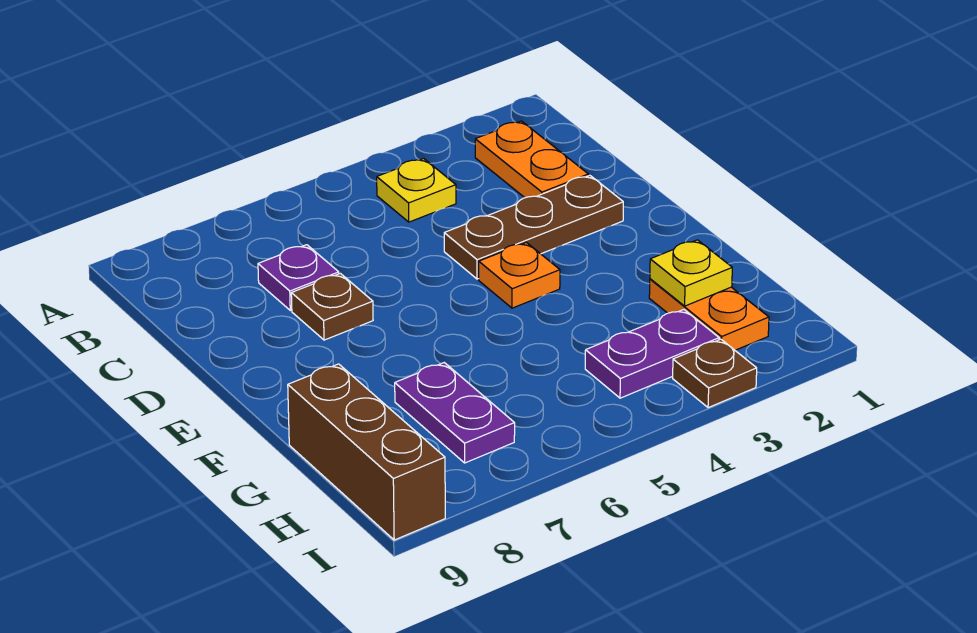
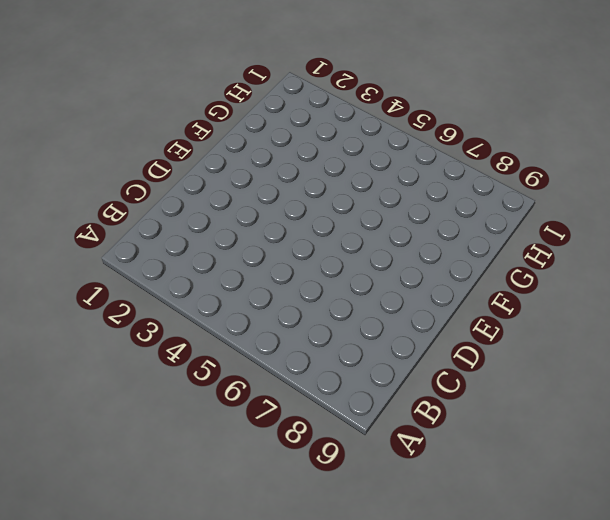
none -> orange 1x2 plate [475,121,588,198]
none -> yellow 1x1 plate [377,159,456,222]
none -> purple 1x1 plate [258,245,339,310]

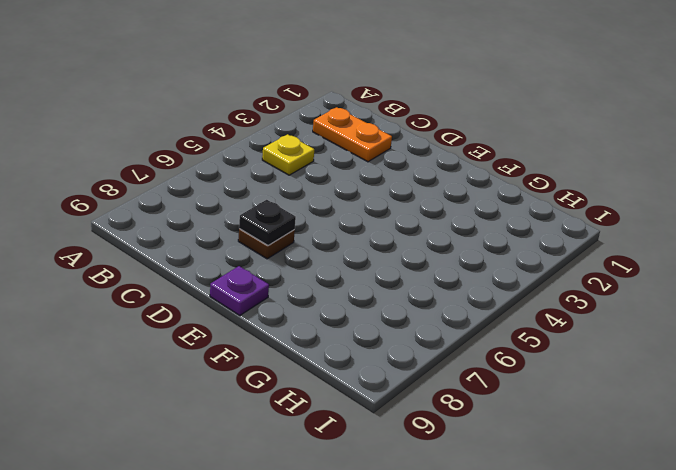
black 1x1 plate [239,200,296,246] -> none
purple 1x1 plate [210,266,269,315] -> purple 1x1 plate moved to [258,245,339,310]
none -> brown 1x3 plate [444,176,623,279]
none -> orange 1x1 plate [479,242,560,308]
none -> orange 1x2 plate [649,279,769,350]

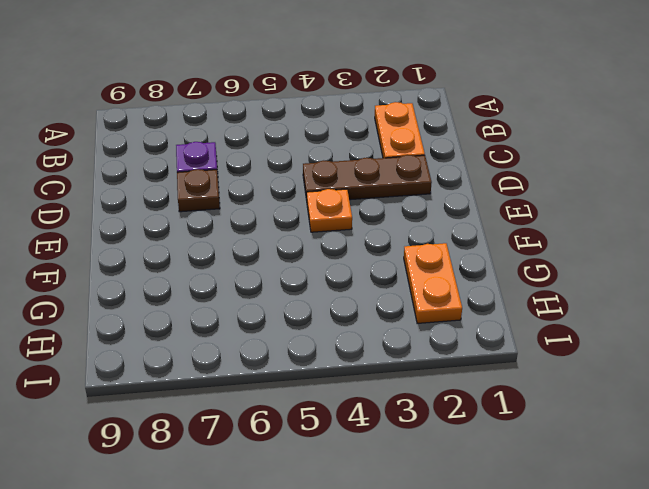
none -> yellow 1x1 plate [377,159,456,222]
none -> purple 1x2 plate [395,363,515,463]
none -> brown 1x3 brick [288,364,445,540]

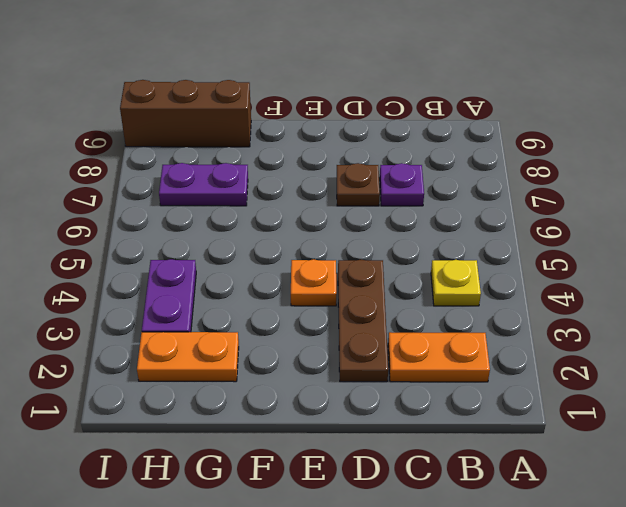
none -> brown 1x1 plate [673,339,757,408]
none -> yellow 1x1 plate [650,240,732,306]

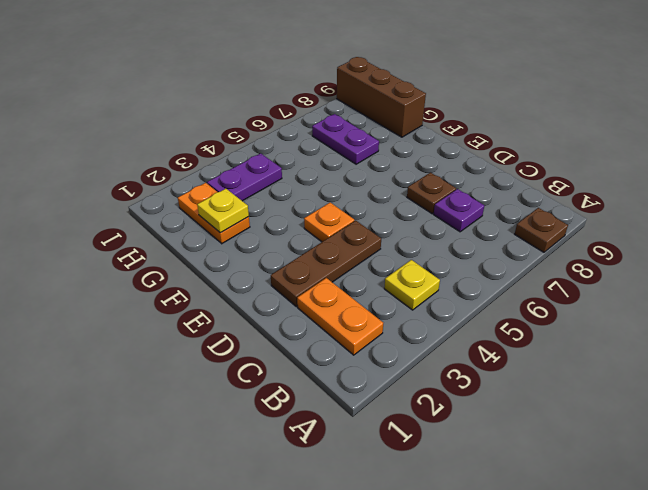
brown 1x1 plate [515,208,568,252] -> brown 1x1 plate moved to [673,339,757,408]

